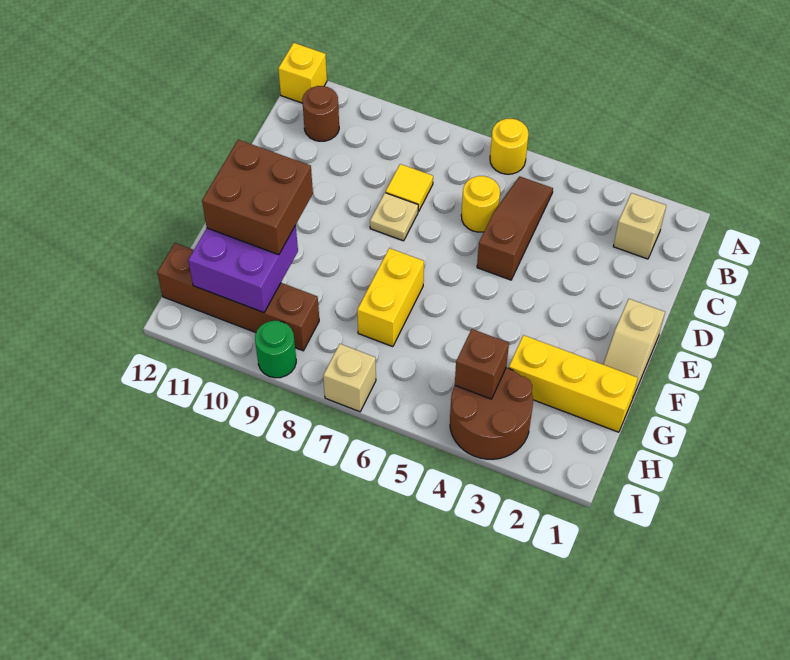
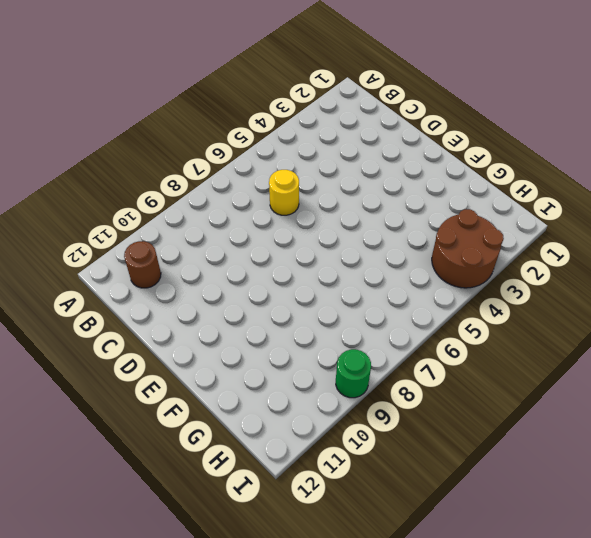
none -> yellow 1x1 round brick [490,119,529,174]
none -> yellow 1x1 brick [278,43,327,103]
none -> tan 1x1 brick [613,193,666,259]

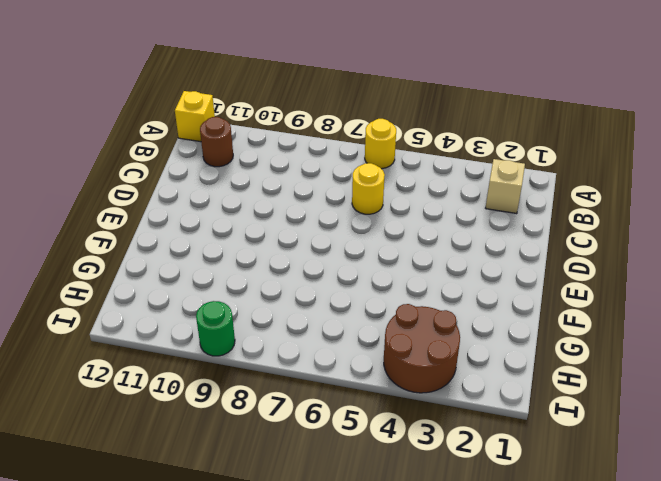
none -> brown 1x3 slope [477,176,553,280]
none -> yellow 1x1 tile [386,164,433,211]
none -> tan 1x1 plate [370,193,418,241]

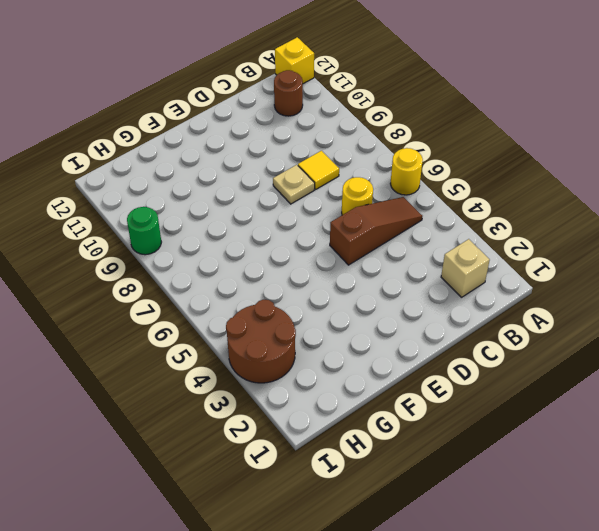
none -> tan 1x2 slope [603,299,665,397]
none -> yellow 1x2 brick [357,248,424,347]
none -> yellow 1x3 brick [509,335,638,432]

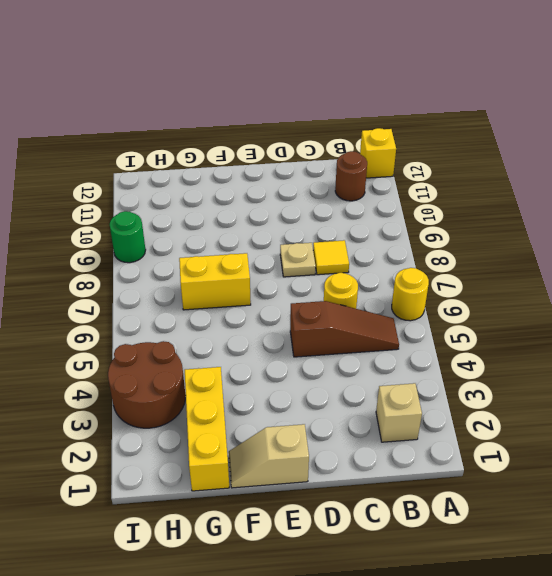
none -> brown 1x4 brick [157,243,319,351]
none -> tan 1x1 brick [323,344,376,412]
none -> purple 2x2 brick [188,225,298,313]

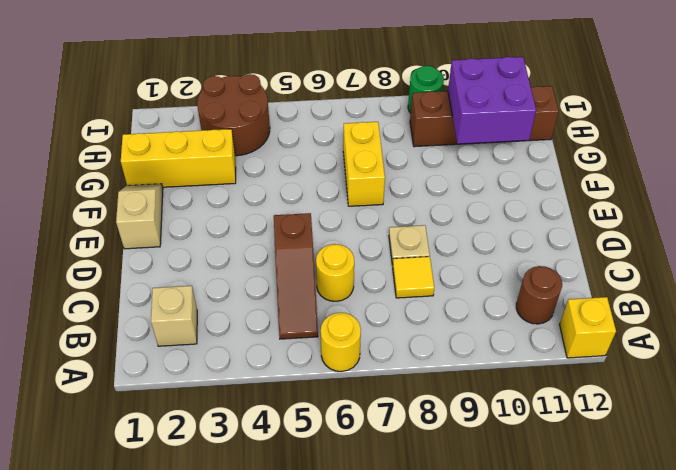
none -> tan 1x1 brick [323,344,376,412]
none -> brown 1x1 brick [455,329,509,399]
none -> brown 2x2 brick [202,140,313,255]

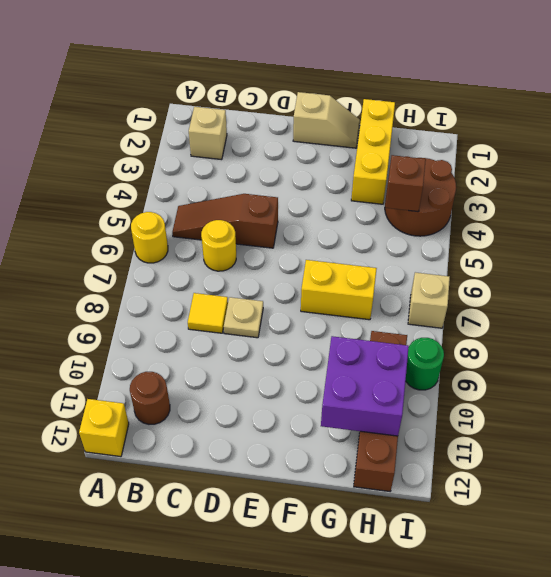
none -> brown 2x2 brick [202,140,313,255]

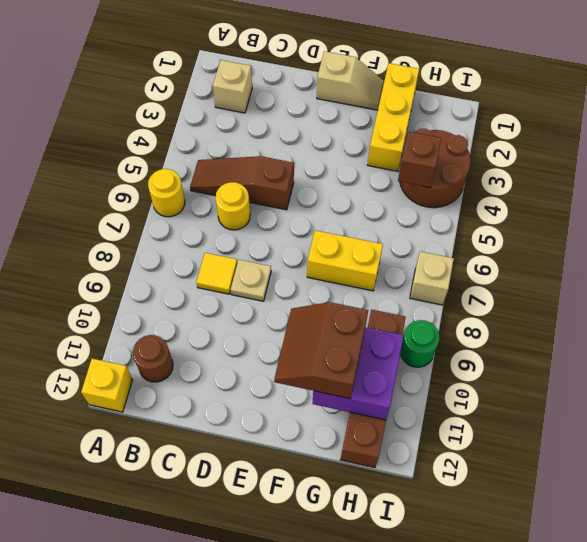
brown 2x2 slope [274,302,368,399] -> brown 2x2 brick [202,140,313,255]

